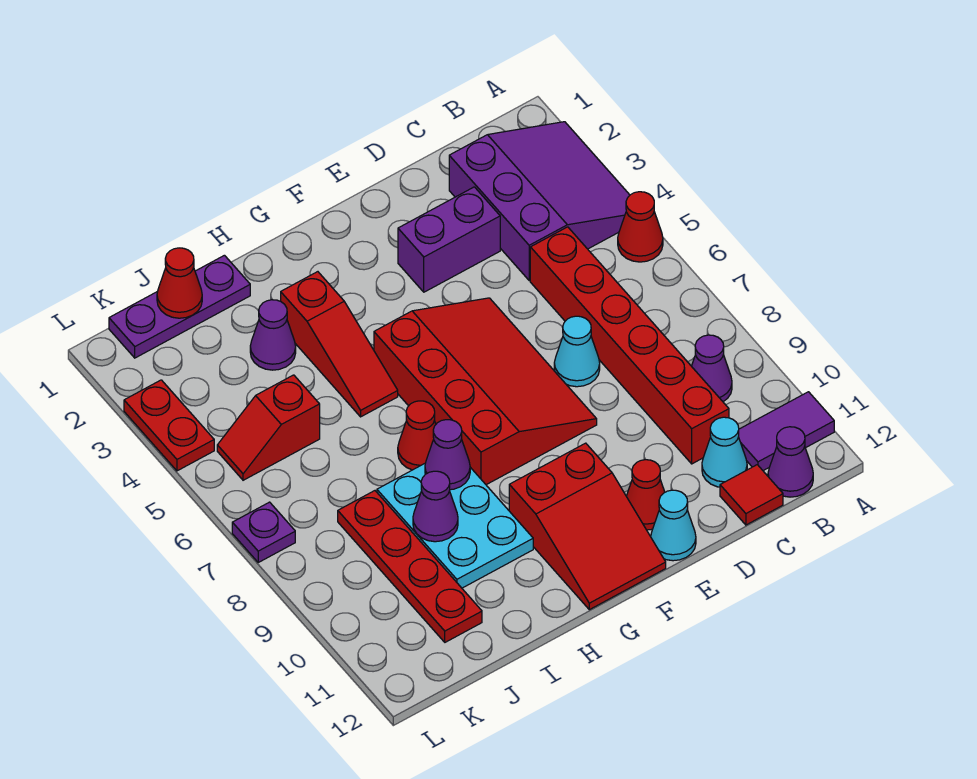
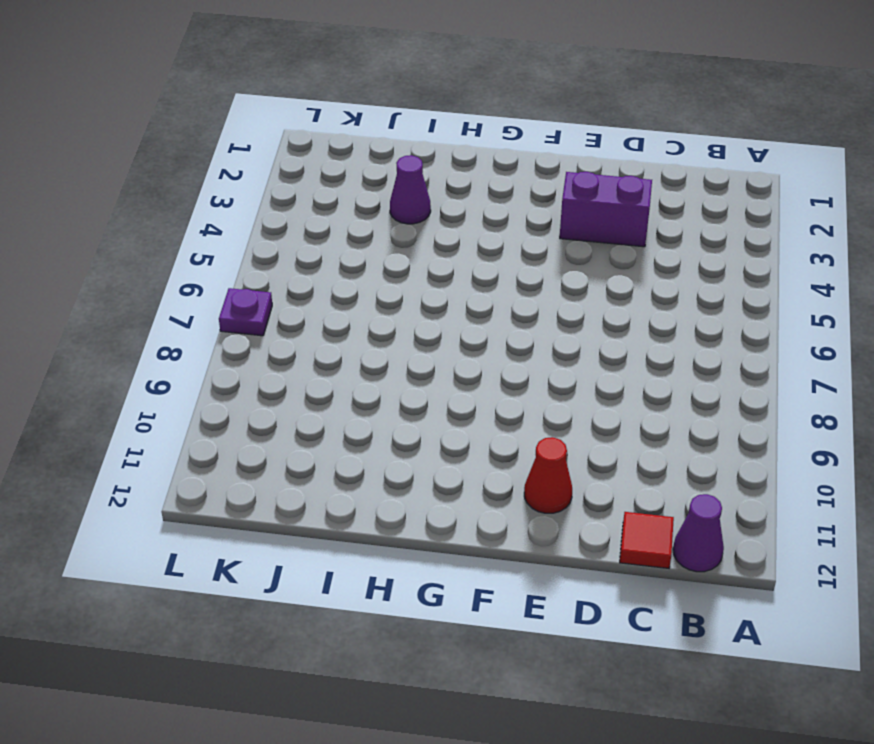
none -> purple 3x3 slope [449,122,630,280]
none -> red 1x1 cone [618,192,663,262]
none -> purple 1x2 tile [739,392,834,471]

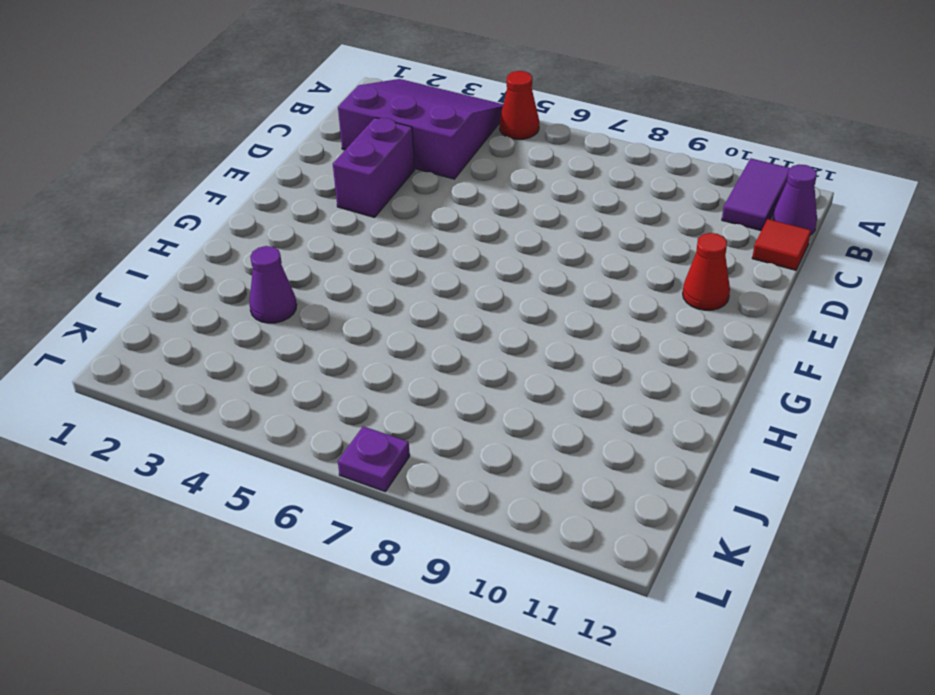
none -> purple 1x1 cone [692,335,732,402]
none -> red 1x6 brick [530,227,729,464]
none -> cyan 1x1 cone [702,417,747,487]

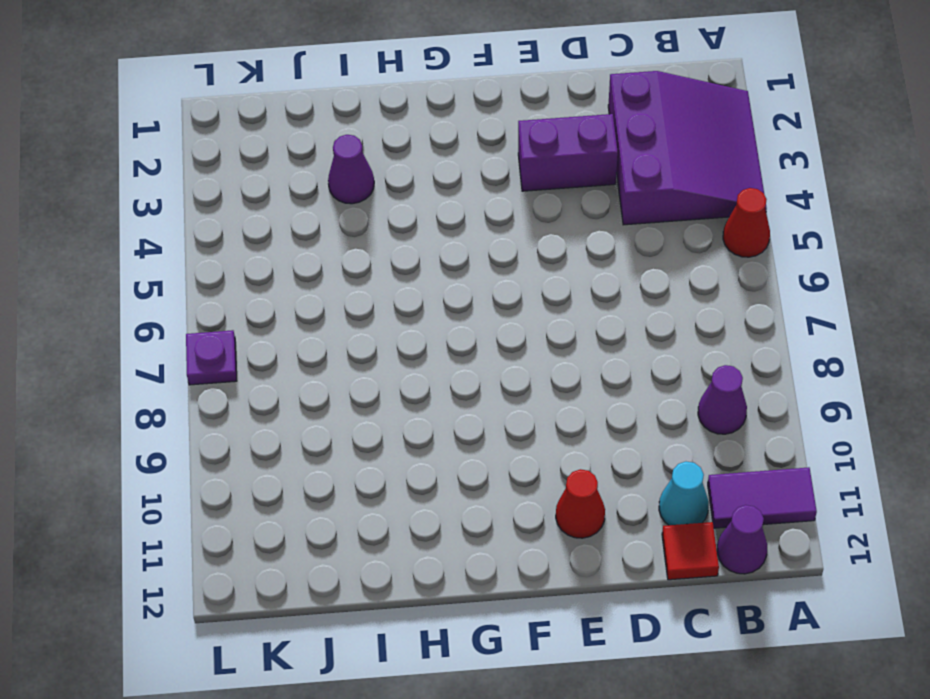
none -> red 1x6 brick [530,227,729,464]
none -> cyan 1x1 cone [554,316,600,387]
none -> red 3x4 slope [374,298,597,485]

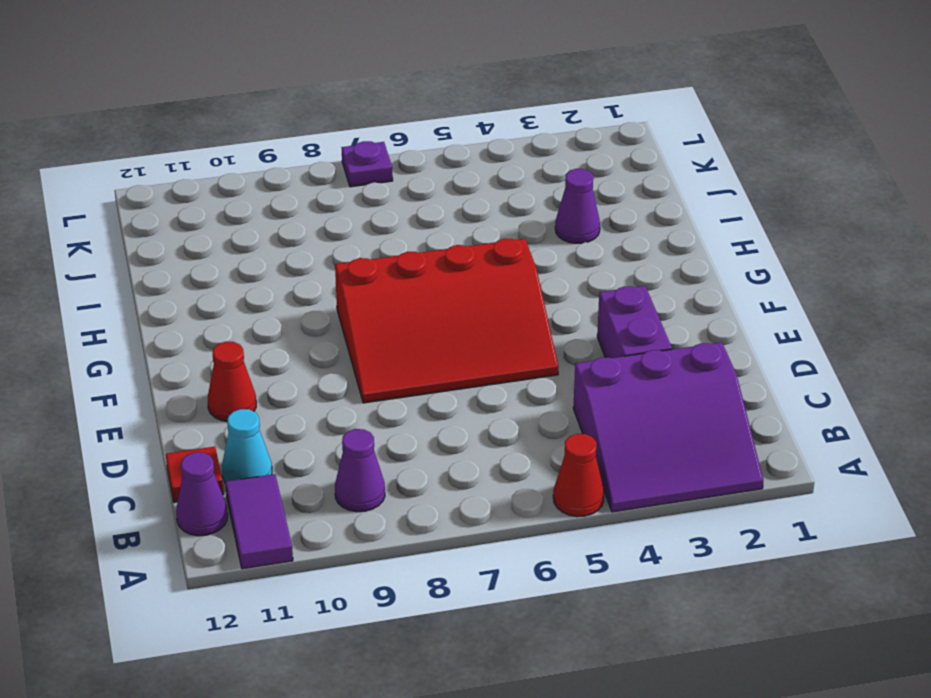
none -> red 1x6 brick [530,227,729,464]
none -> cyan 1x1 cone [554,316,600,387]
none -> cyan 1x1 cone [651,490,696,561]

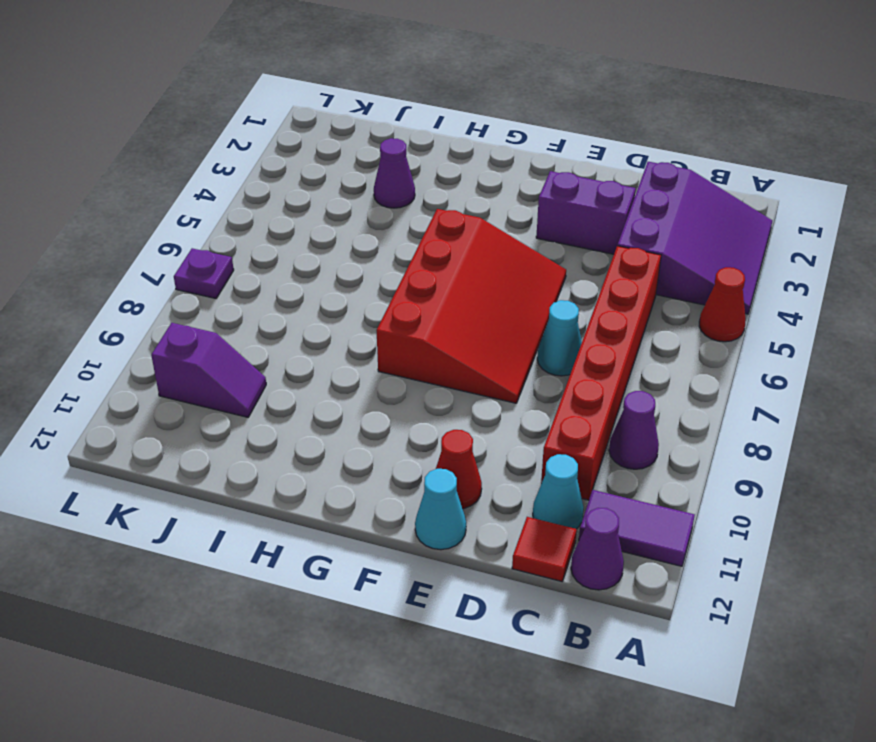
purple 1x2 slope [151,323,266,417] -> red 1x4 plate [338,491,482,642]
none -> red 2x3 slope [509,443,666,610]
none -> red 1x3 slope [281,272,398,417]
none -> red 1x1 cone [398,401,436,470]

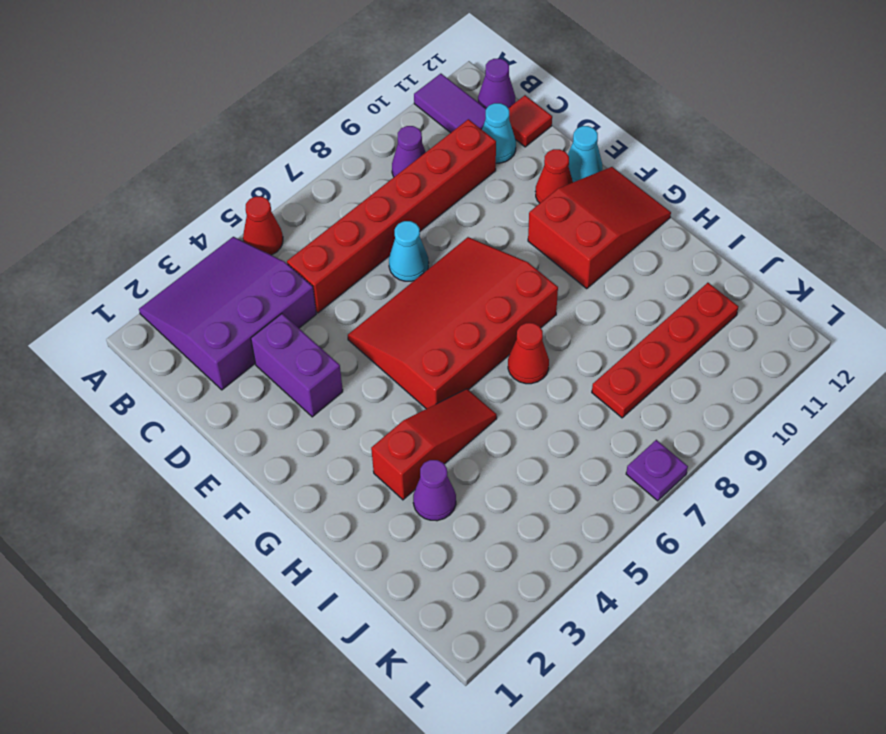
none -> cyan 2x3 plate [377,464,533,588]
none -> purple 1x3 plate [109,255,250,358]
none -> red 1x2 slope [217,375,320,480]

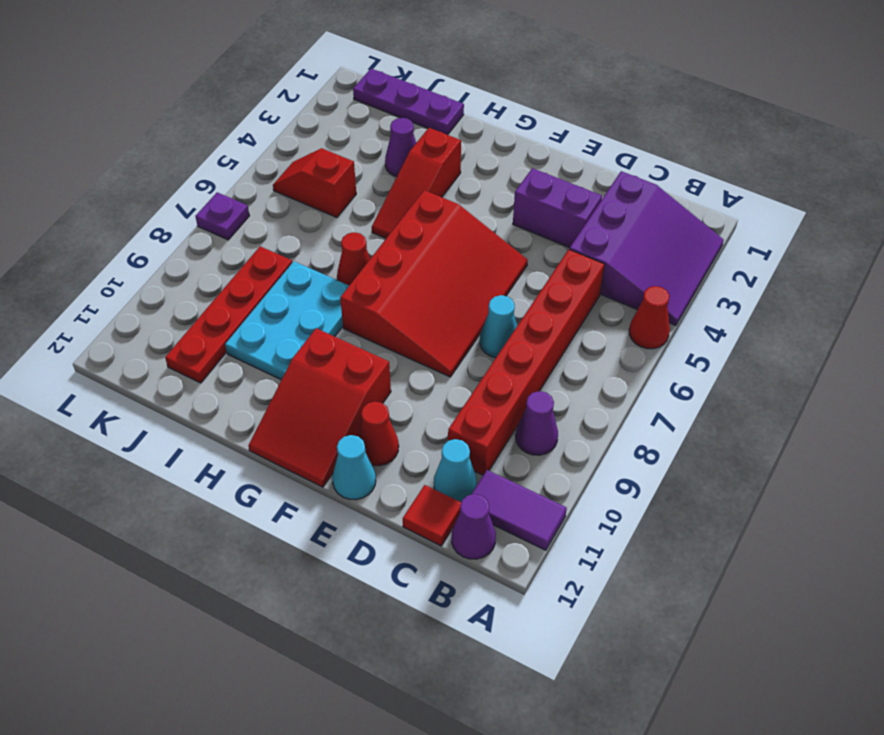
none -> red 1x2 plate [124,380,214,471]
none -> purple 1x1 cone [425,420,470,490]
none -> purple 1x1 cone [413,471,458,542]

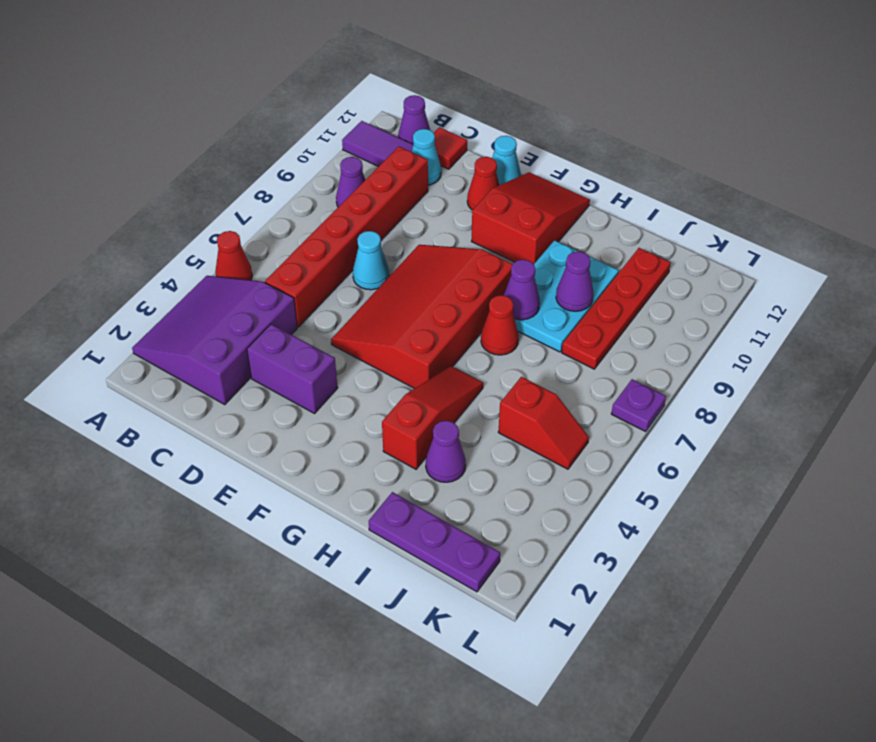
none -> red 1x2 plate [124,380,214,471]
none -> red 1x1 cone [157,248,202,318]

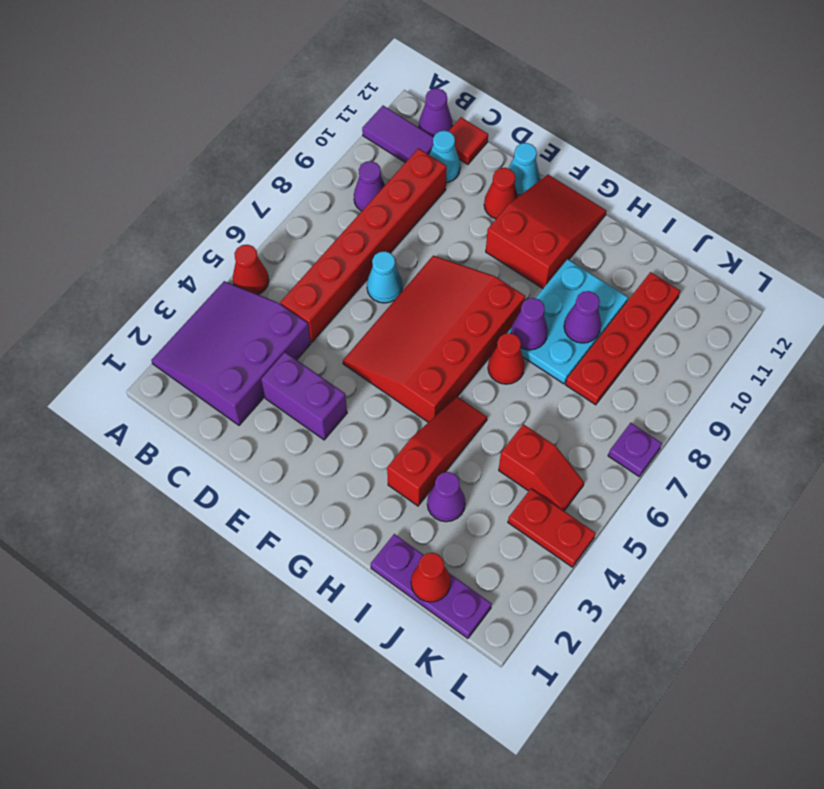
red 1x2 plate [508,489,596,567] -> red 1x2 plate turned to [124,380,214,471]

